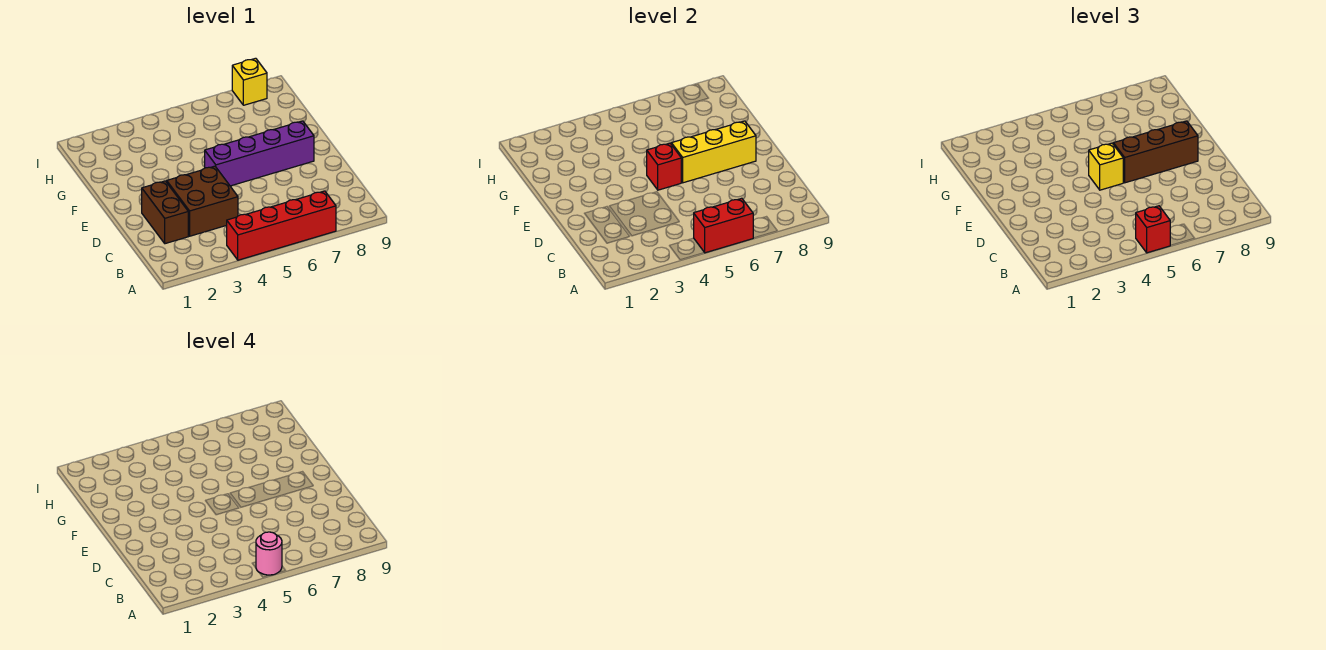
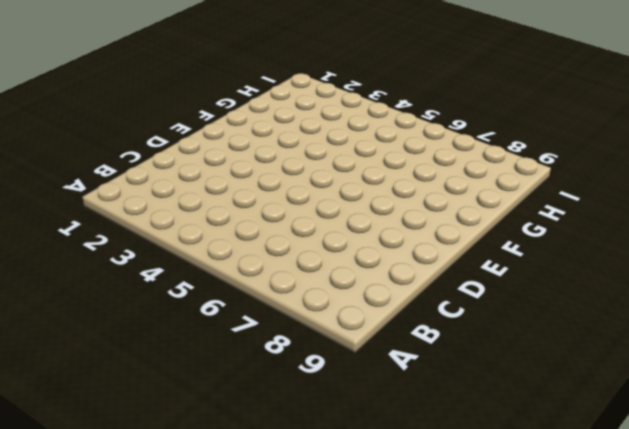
none -> red 1x4 brick [227,191,336,260]
none -> brown 1x2 brick [142,181,188,244]
none -> brown 2x2 brick [167,166,238,236]

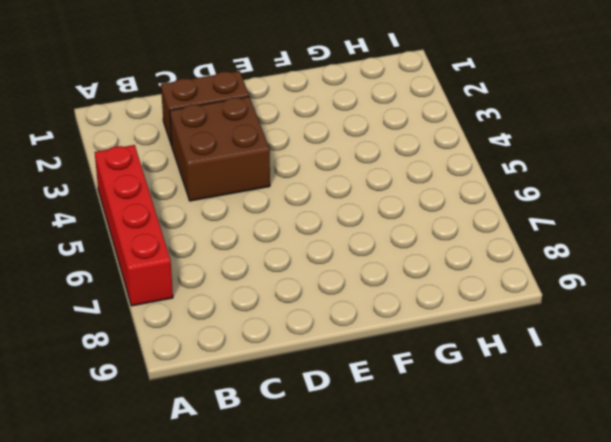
none -> purple 1x4 brick [205,121,314,186]
none -> yellow 1x1 brick [232,58,267,105]
none -> red 1x2 brick [694,198,753,253]

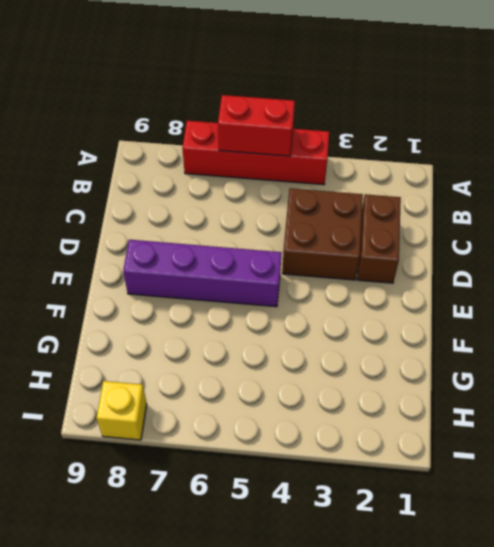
none -> red 1x1 brick [647,143,681,190]
none -> yellow 1x3 brick [671,121,756,183]
none -> red 1x1 brick [1136,206,1170,253]

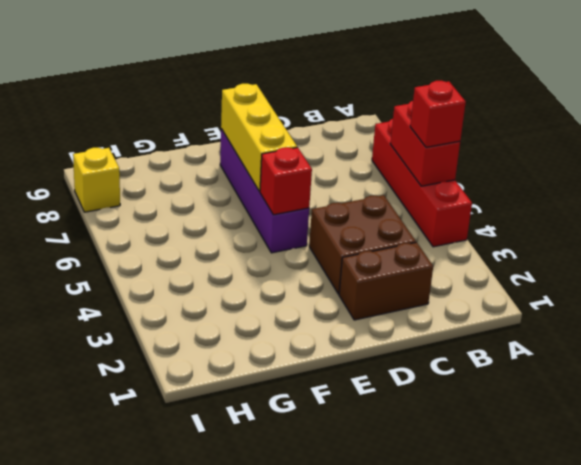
none -> yellow 1x1 brick [1089,143,1123,190]
none -> brown 1x3 brick [1113,121,1198,183]
none -> pink 1x1 round brick [256,532,282,575]

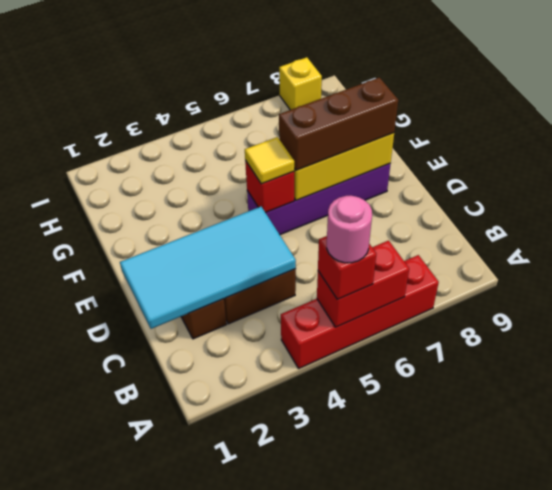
cyan 2x4 tile [120,207,296,329] -> none
yellow 1x1 tile [245,137,294,184] -> yellow 1x1 brick [1089,143,1123,190]

